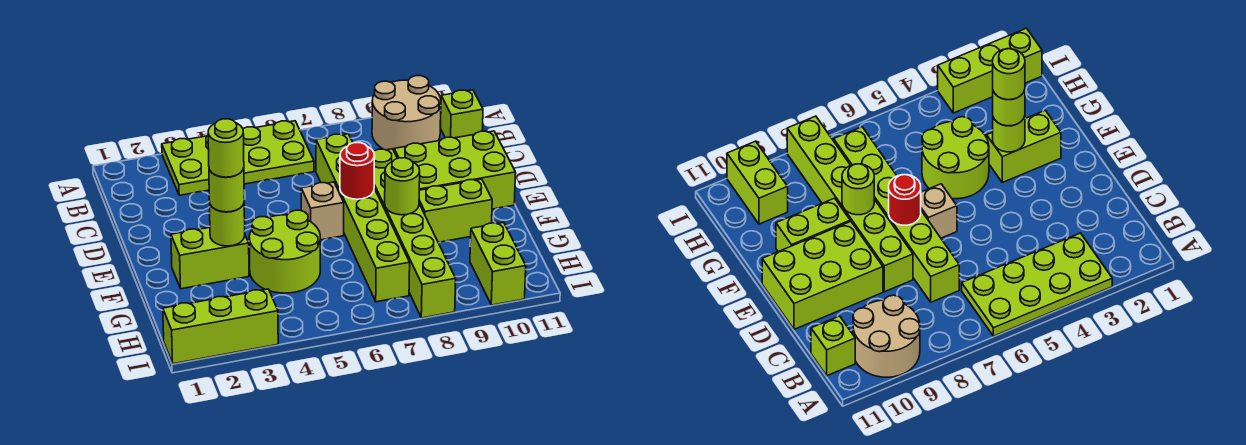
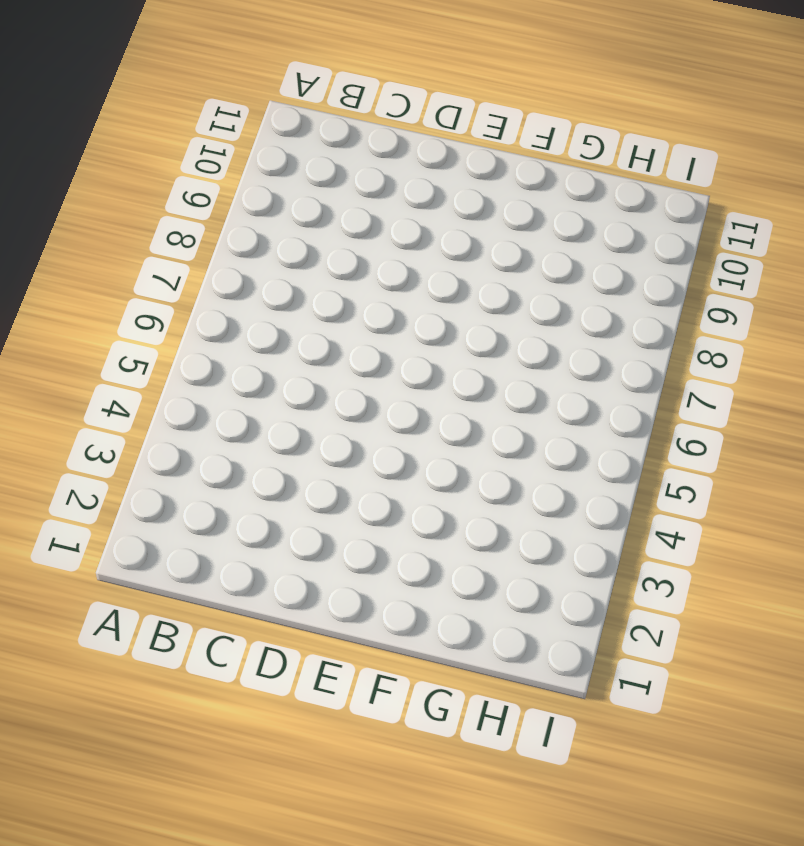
none -> lime 2x4 plate [162,121,314,195]
none -> tan 2x2 round brick [372,76,441,151]
none -> lime 1x1 brick [441,90,483,138]

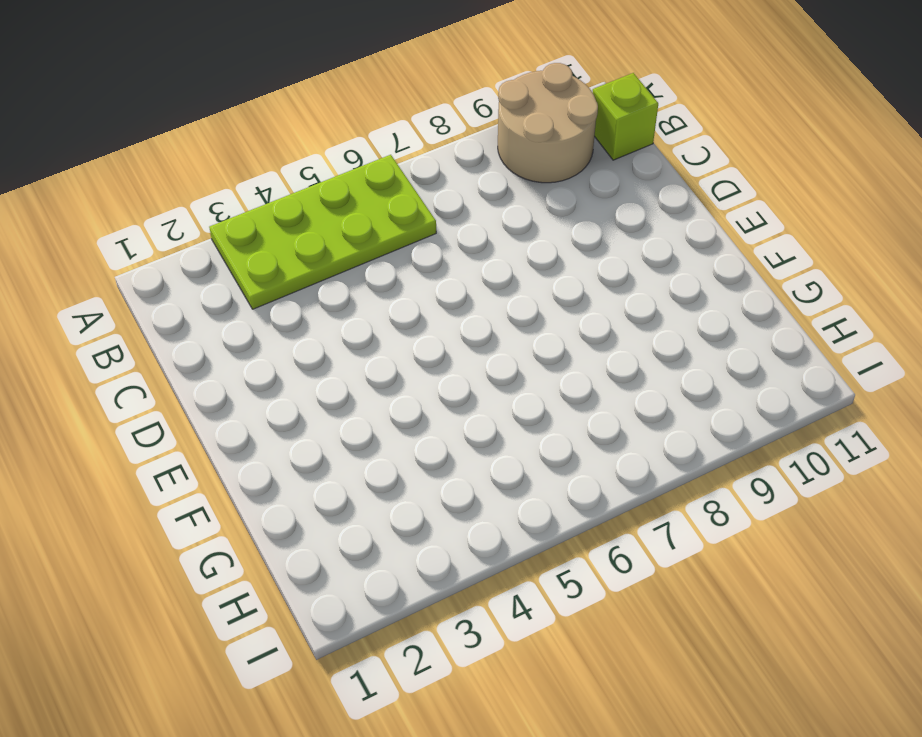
none -> lime 1x6 brick [316,134,410,302]
none -> lime 1x6 brick [373,149,456,318]
none -> lime 2x3 brick [394,131,516,209]

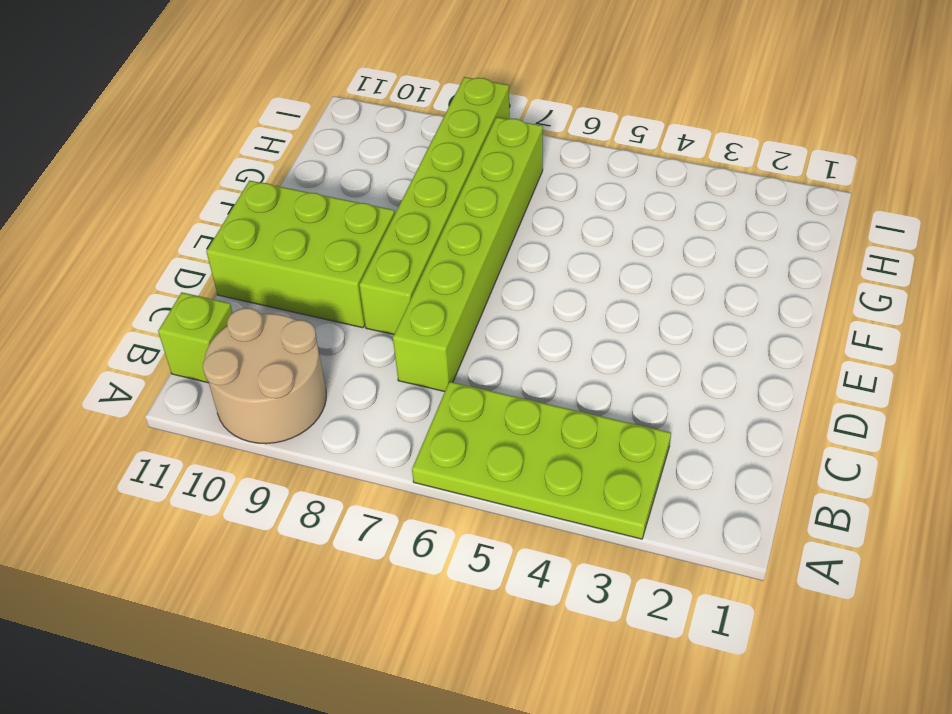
none -> tan 1x1 brick [301,182,344,240]
none -> lime 1x2 brick [171,227,249,289]
none -> lime 2x2 round brick [249,210,320,293]

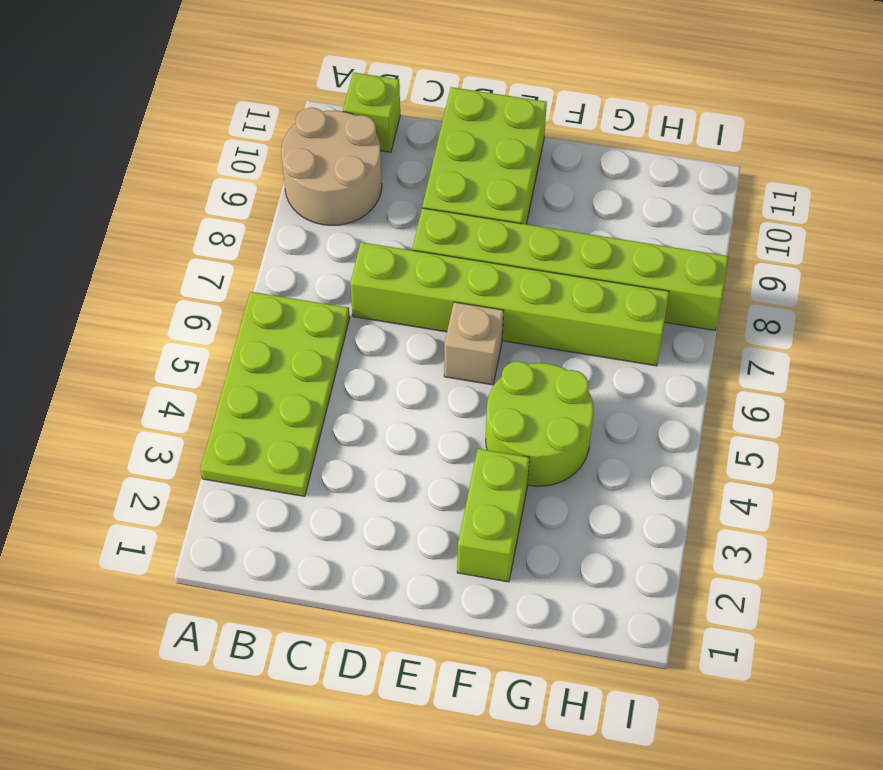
none -> lime 1x2 brick [419,179,492,242]
none -> lime 1x2 brick [470,222,526,305]
none -> lime 1x3 brick [163,289,278,364]

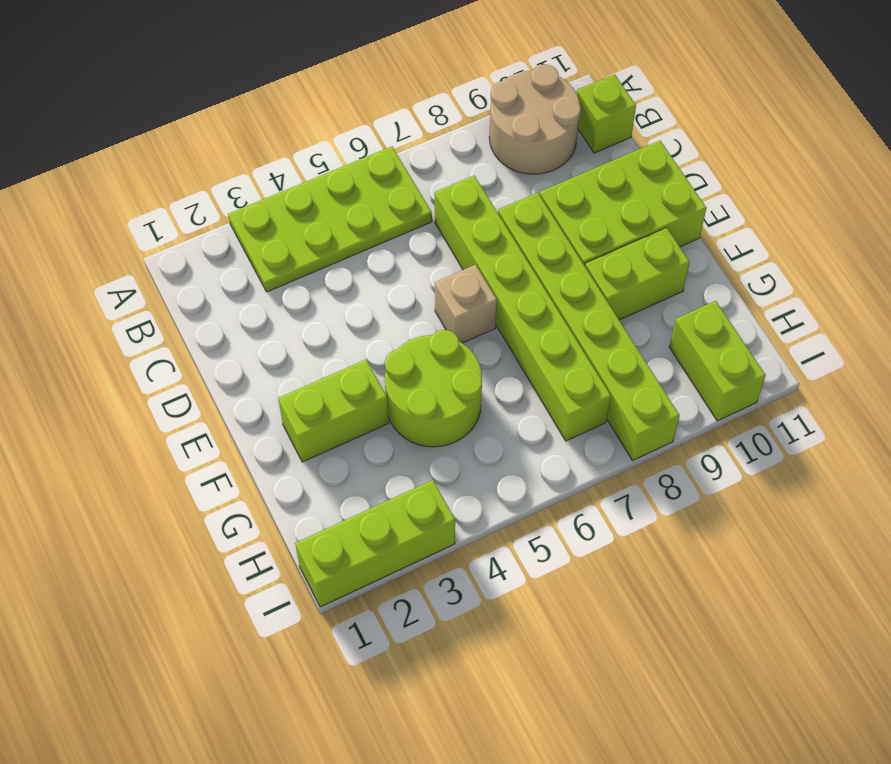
none -> red 1x1 round brick [340,143,375,199]
none -> lime 1x1 round brick [210,204,245,246]
none -> lime 1x1 round brick [385,158,420,215]

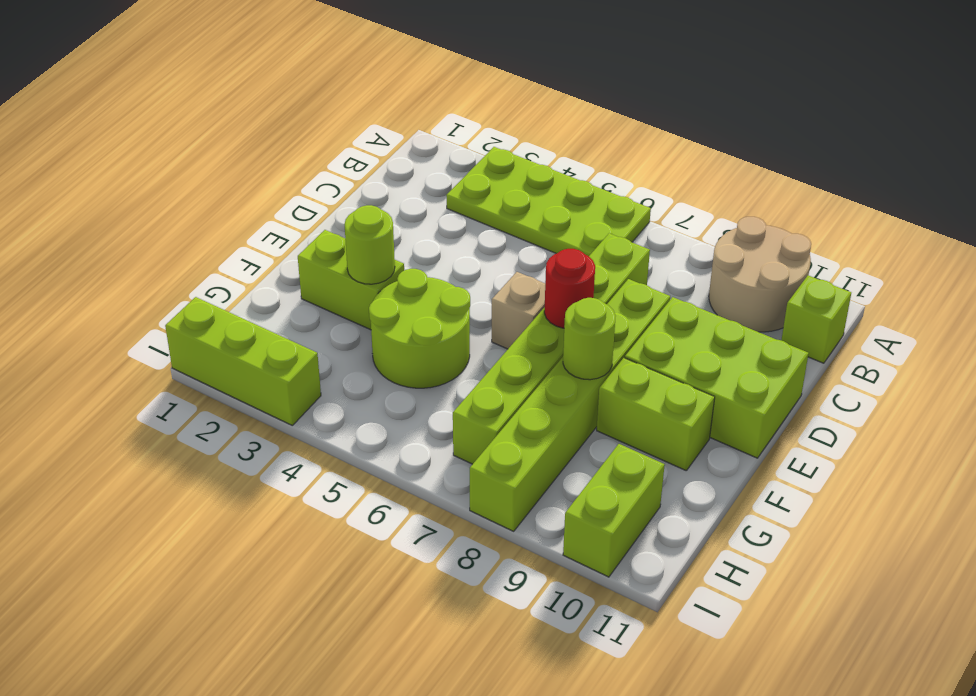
none -> lime 1x1 round brick [209,168,244,212]
none -> lime 1x1 round brick [208,119,244,177]

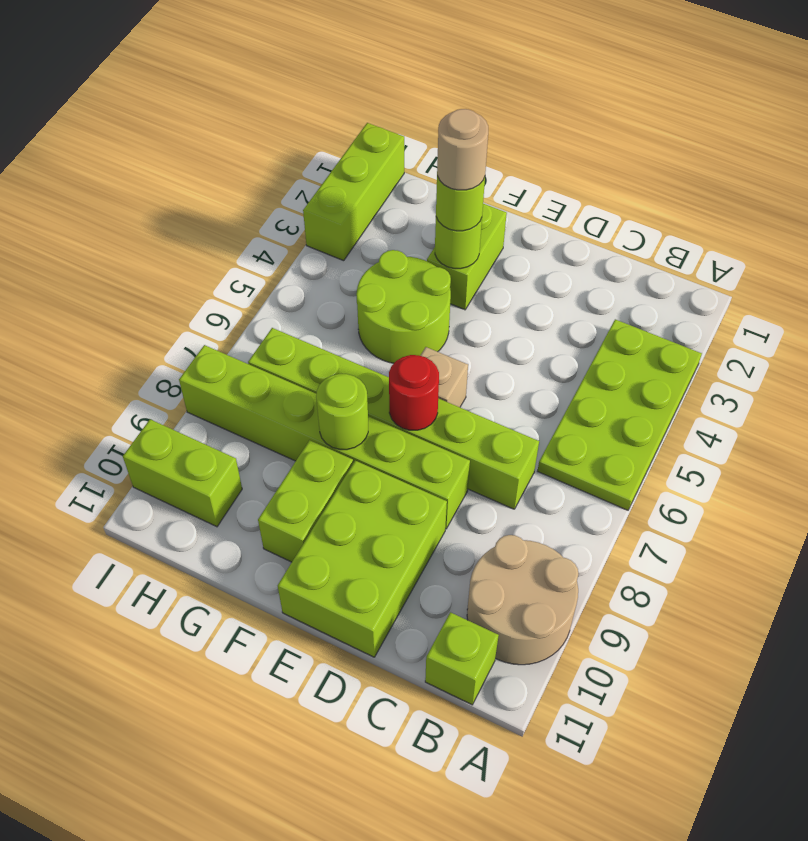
tan 1x1 round brick [437,109,488,190] -> lime 1x1 round brick [208,119,244,177]

